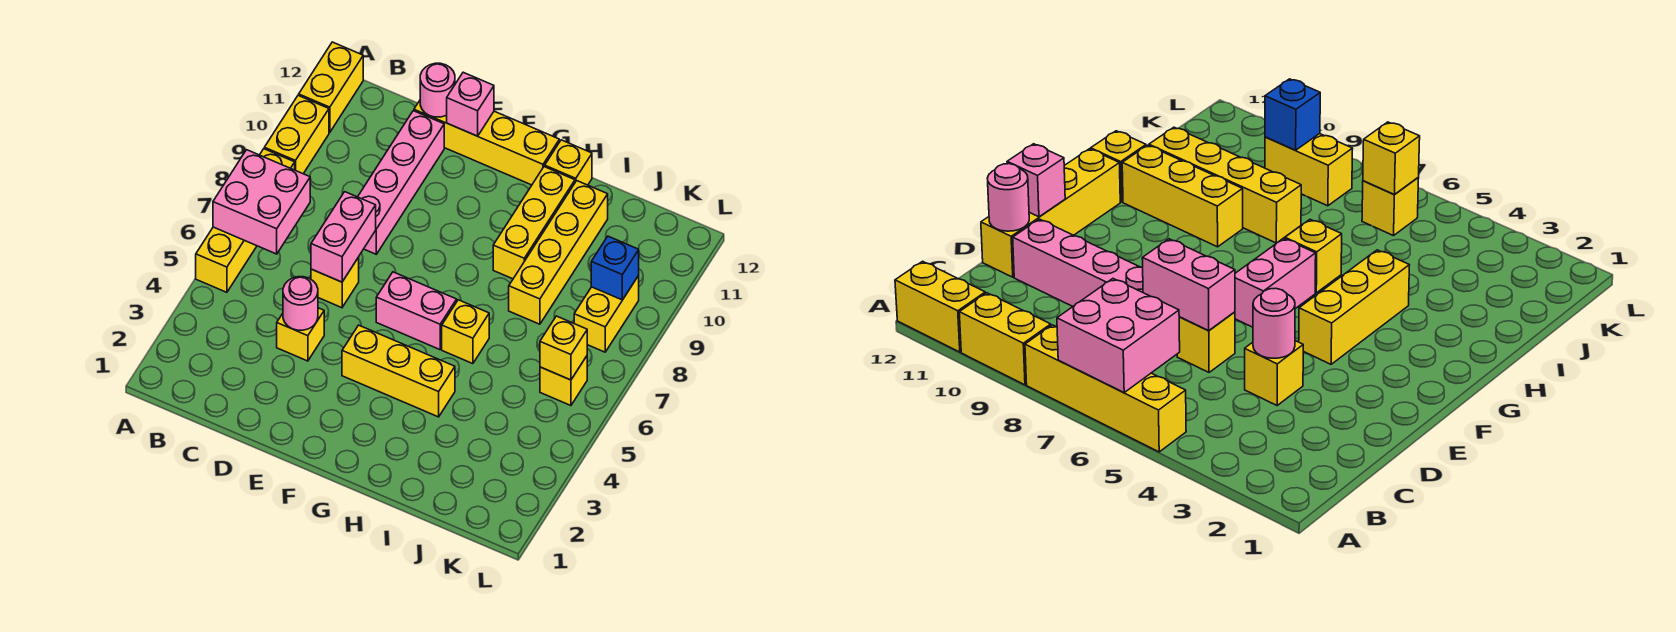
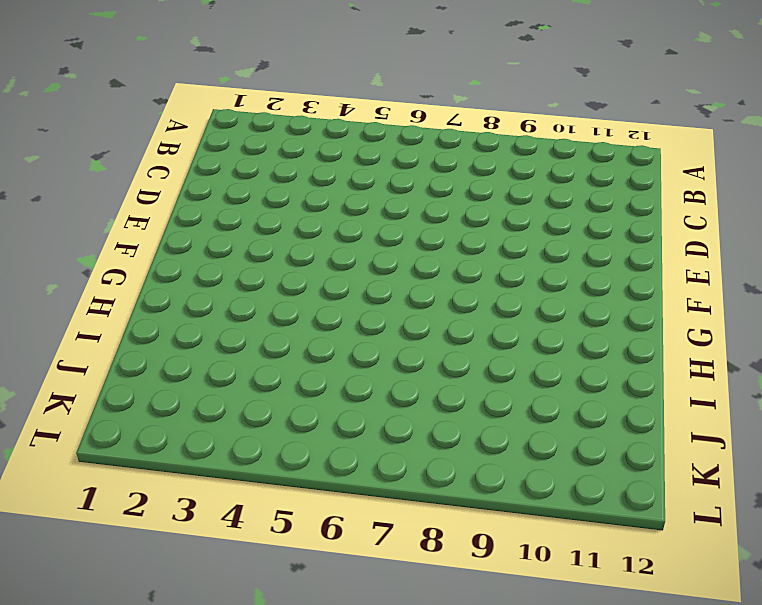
none -> yellow 1x4 brick [196,149,295,292]
none -> yellow 1x2 brick [264,95,329,174]
none -> yellow 1x2 brick [299,42,363,133]

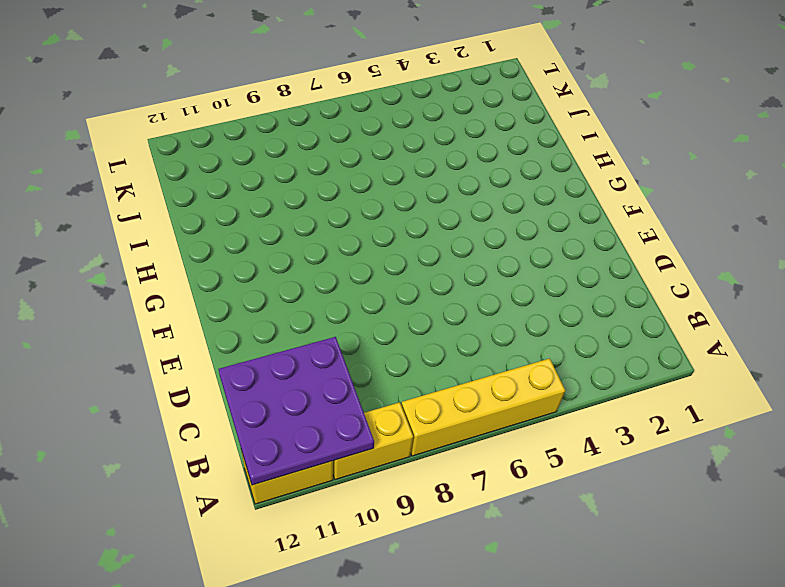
purple 3x3 plate [219,337,374,485] -> none
none -> yellow 1x1 brick [277,308,324,361]
none -> yellow 1x1 brick [311,257,359,308]
none -> pink 1x4 brick [358,111,444,254]

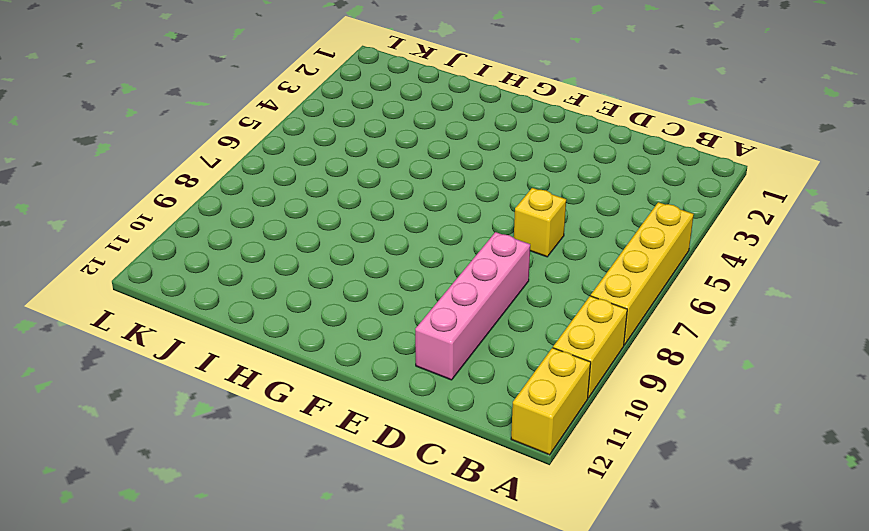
none -> yellow 1x1 brick [277,308,324,361]
none -> yellow 1x4 brick [414,101,559,185]
none -> yellow 1x3 brick [342,325,455,417]

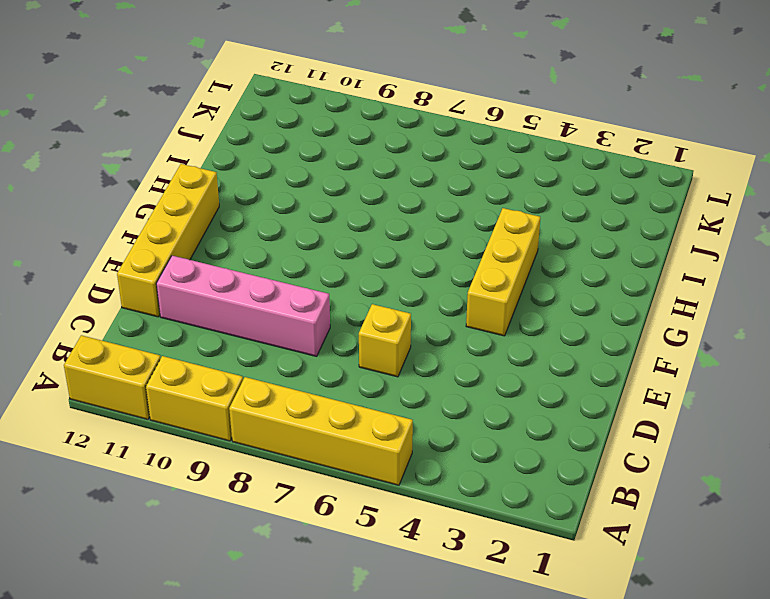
none -> yellow 1x1 brick [277,308,324,361]
none -> pink 1x2 brick [376,272,457,350]
none -> yellow 1x1 brick [442,300,489,364]

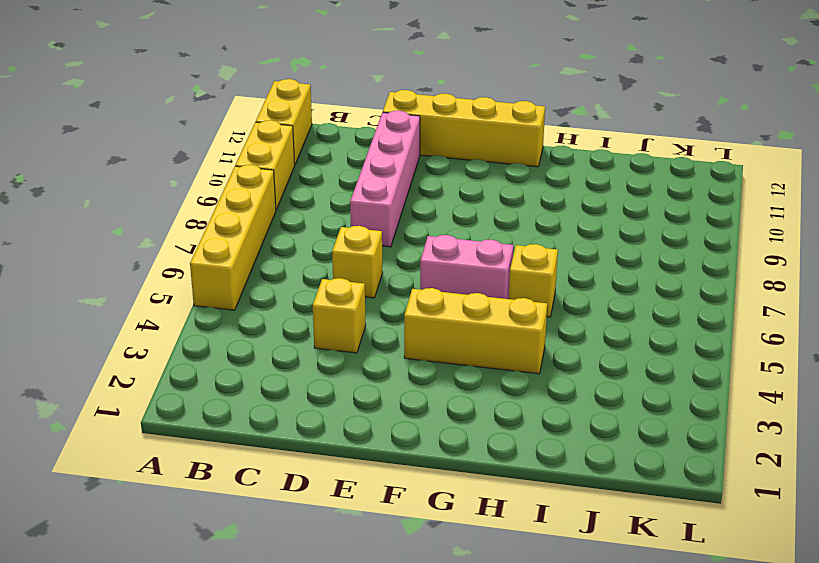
none -> yellow 1x3 brick [493,167,575,279]
none -> yellow 1x1 brick [545,140,592,185]
none -> yellow 1x4 brick [509,181,608,324]

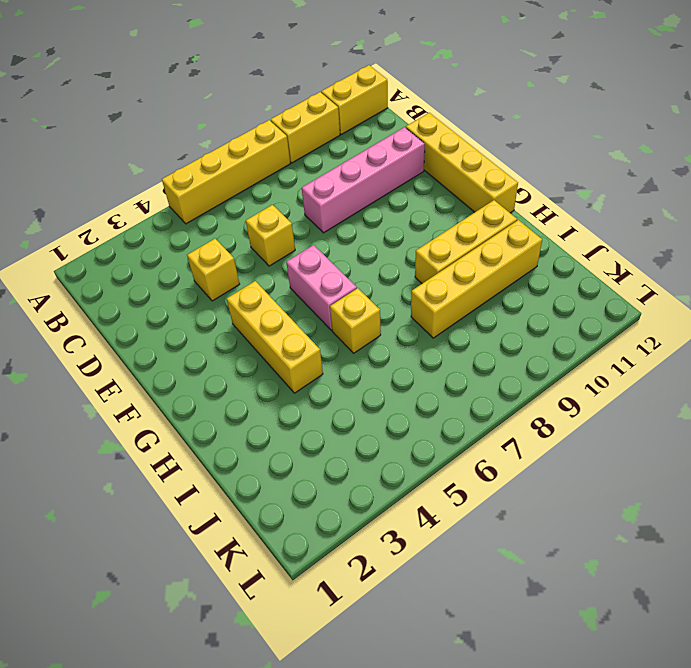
none -> yellow 1x1 brick [545,140,592,185]
none -> yellow 1x1 brick [540,356,587,406]
none -> yellow 1x2 brick [574,276,639,352]

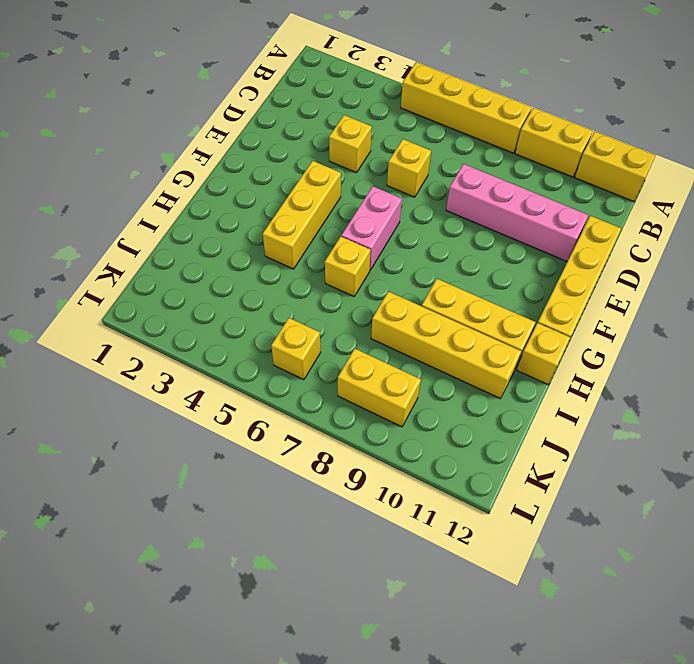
none -> pink 2x2 brick [213,150,310,254]
none -> pink 1x1 round brick [283,277,318,330]
none -> pink 1x2 brick [311,192,376,282]

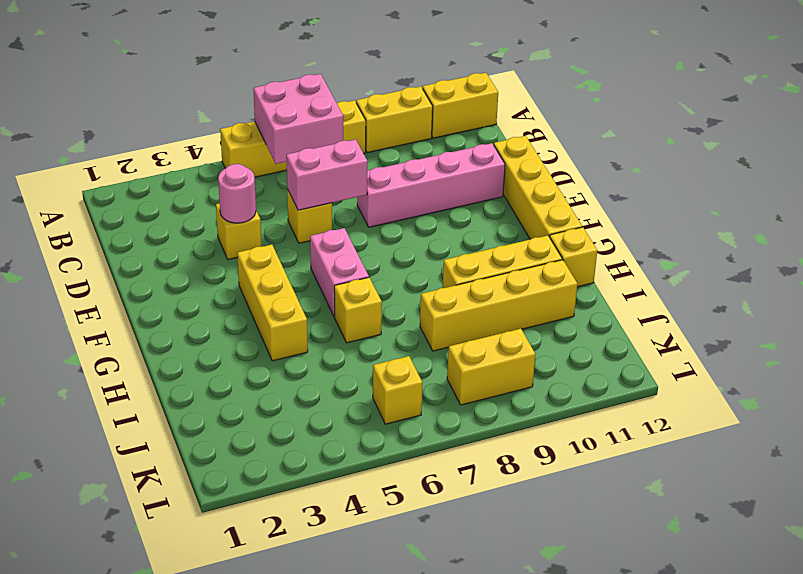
none -> pink 1x1 round brick [420,63,455,117]
none -> pink 1x1 brick [447,72,494,136]
none -> yellow 1x1 brick [540,316,587,380]

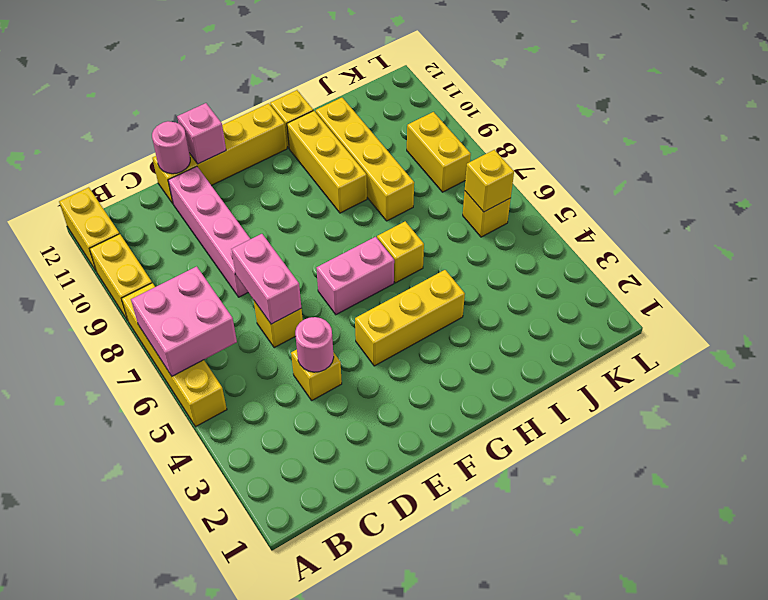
none -> blue 1x1 brick [591,236,639,300]

